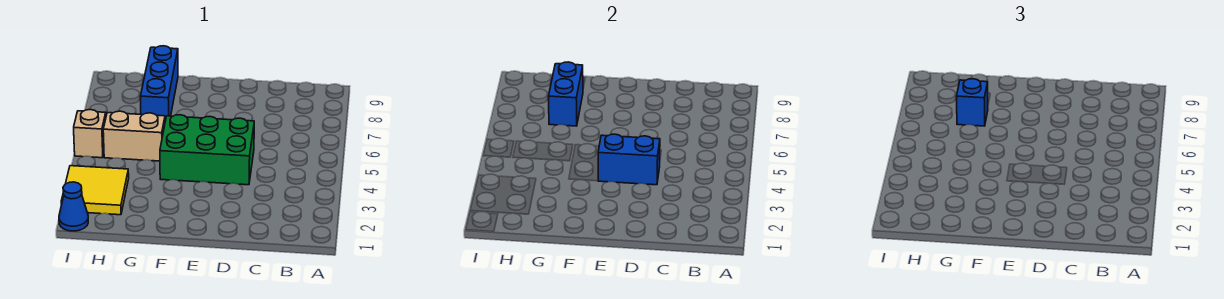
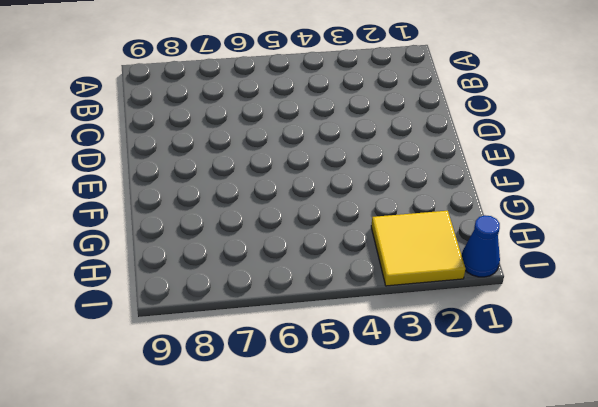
none -> green 2x3 brick [160,115,254,185]
none -> tan 1x2 brick [103,111,165,161]

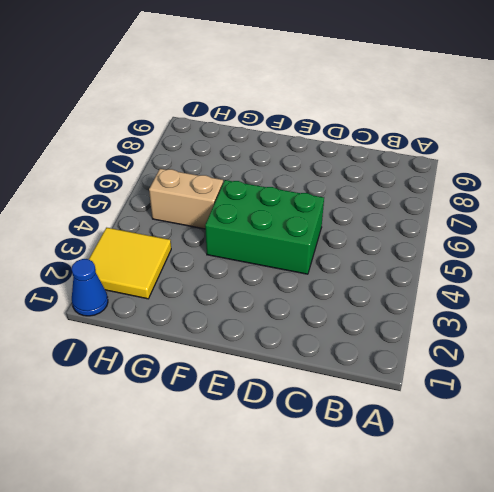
none -> blue 1x3 brick [141,46,178,121]
none -> tan 1x1 brick [74,110,106,158]

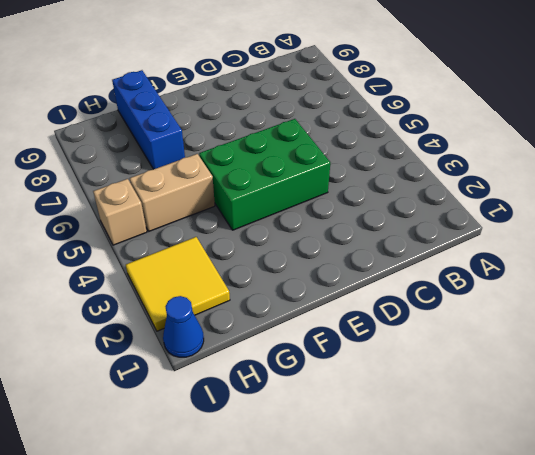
none -> blue 1x2 brick [598,134,660,185]
none -> blue 1x2 brick [549,62,583,126]

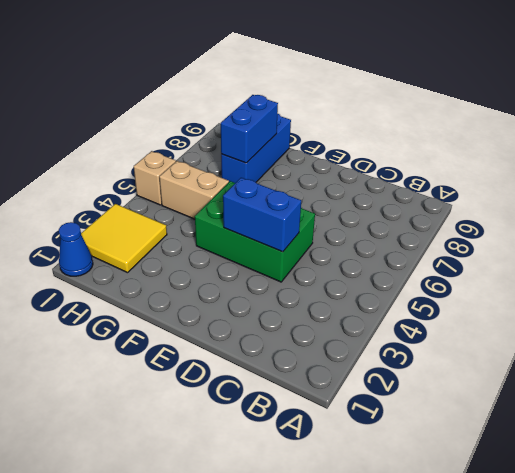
none -> blue 1x1 brick [957,79,988,126]

